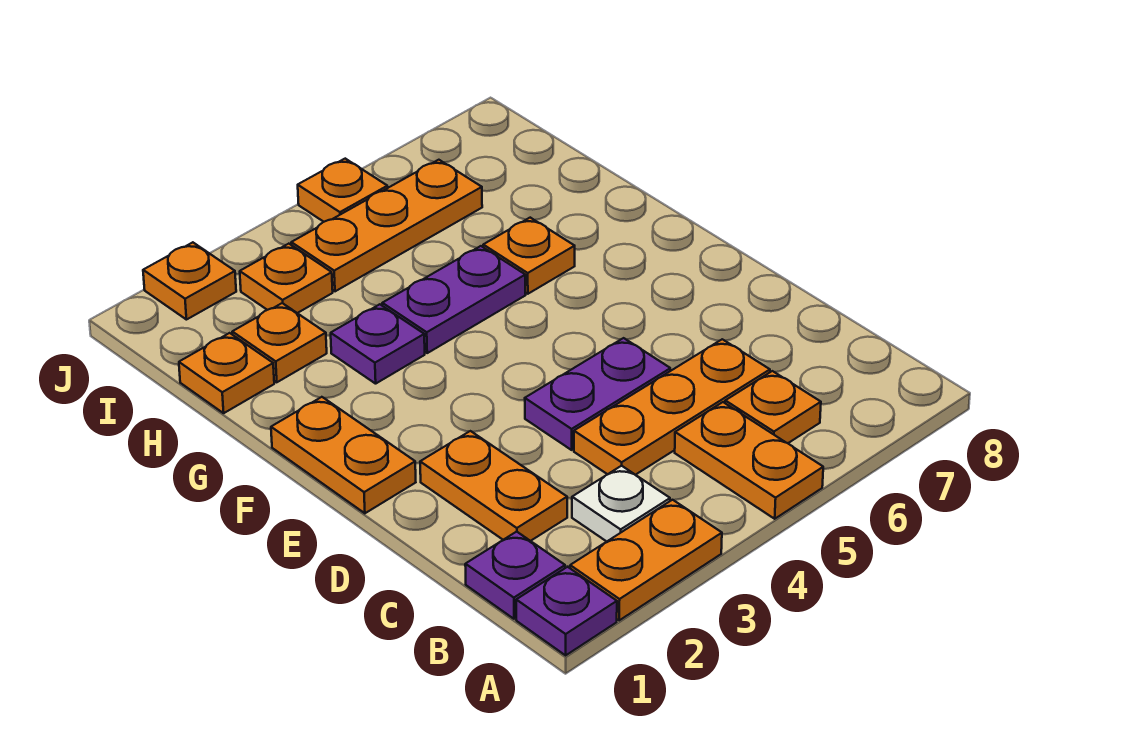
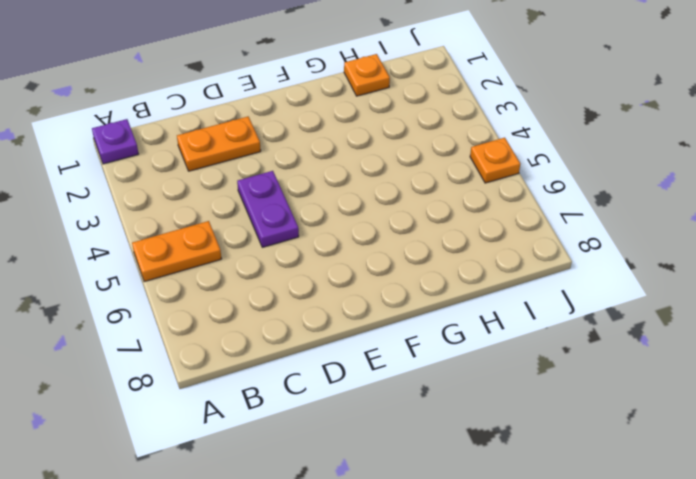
none -> orange 1x2 plate [570,500,722,620]
none -> purple 1x1 plate [465,532,565,619]
none -> white 1x1 plate [572,466,670,541]

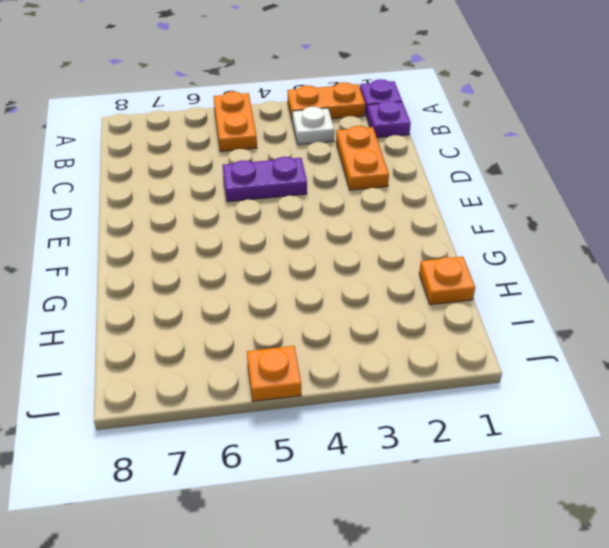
none -> orange 1x1 plate [725,371,821,443]
none -> orange 1x3 plate [574,339,770,475]
none -> orange 1x2 plate [271,397,416,513]

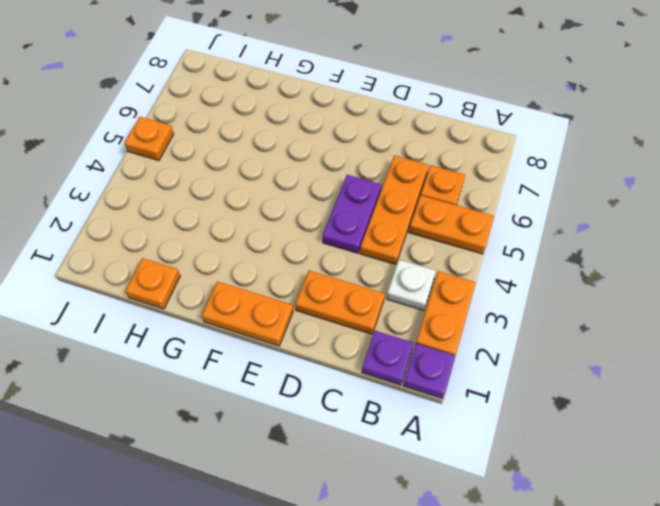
none -> purple 1x1 plate [331,304,425,384]
none -> purple 1x2 plate [382,246,526,353]
none -> orange 1x1 plate [483,218,575,294]

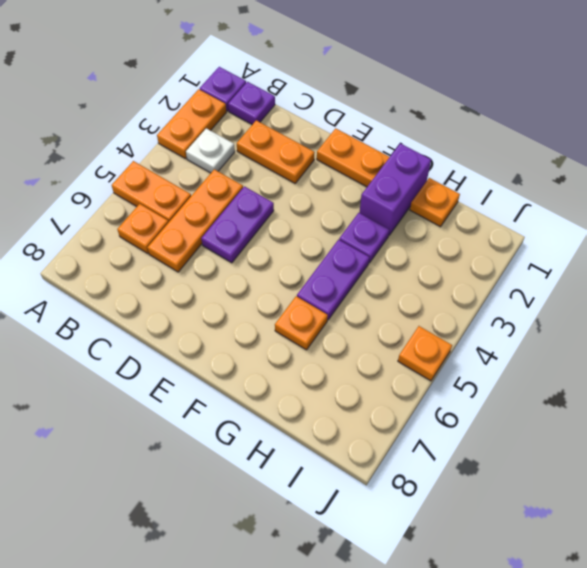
purple 1x2 brick [359,143,431,235] -> none
none -> orange 1x1 plate [232,303,327,382]
none -> orange 1x1 plate [240,244,333,313]
none -> orange 1x3 plate [291,160,482,291]

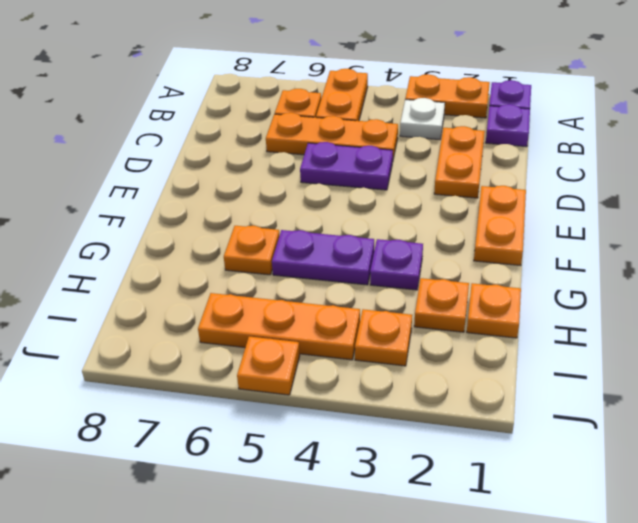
none -> orange 1x1 plate [143,242,236,320]

